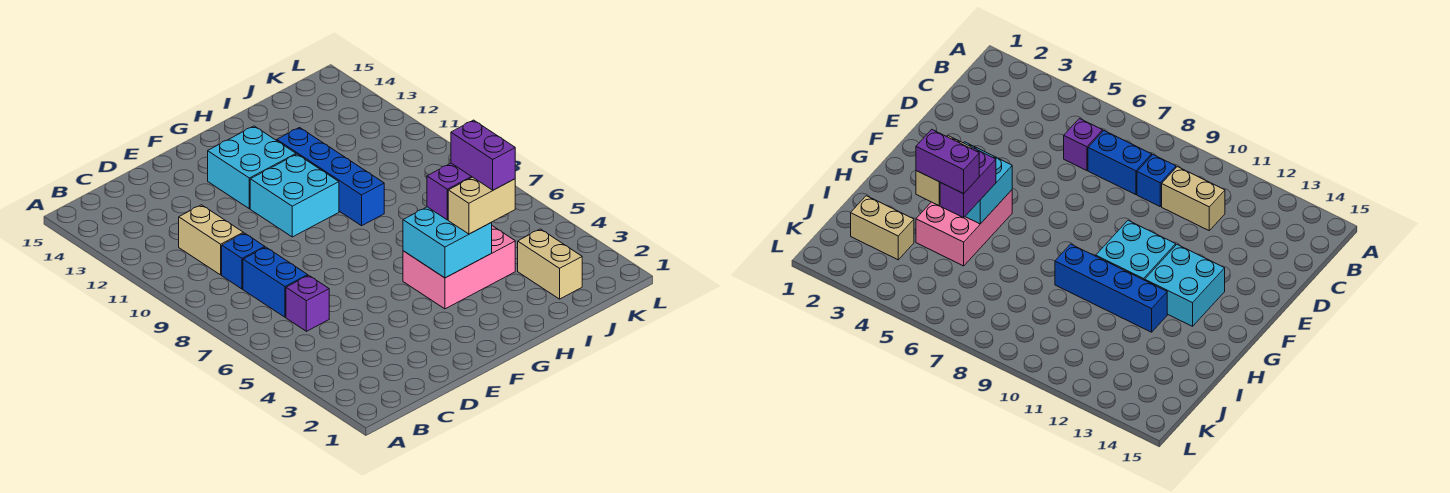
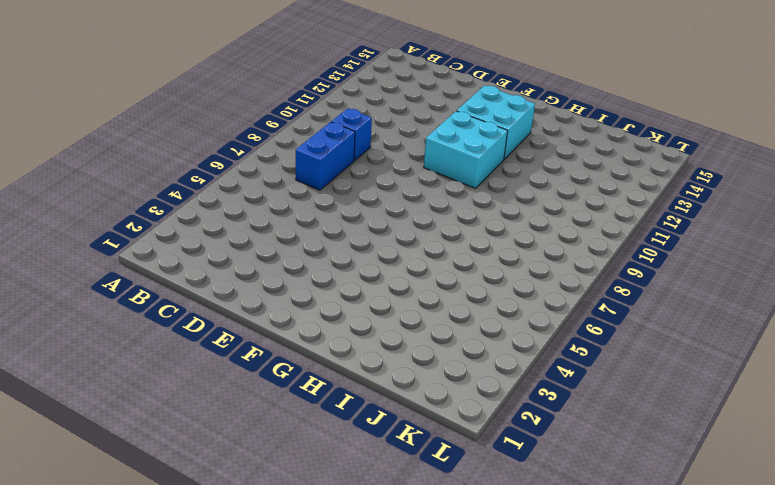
none -> purple 1x1 brick [286,275,329,331]
none -> tan 1x2 brick [179,205,243,275]
none -> pink 2x3 brick [403,226,515,309]

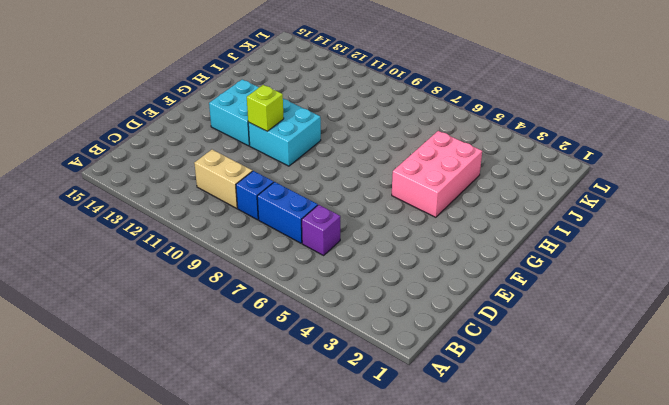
lime 1x1 brick [247,85,284,131] -> none
none -> blue 1x4 brick [277,128,384,226]
none -> tan 1x2 brick [518,229,582,299]
none -> cyan 2x2 brick [403,207,492,278]

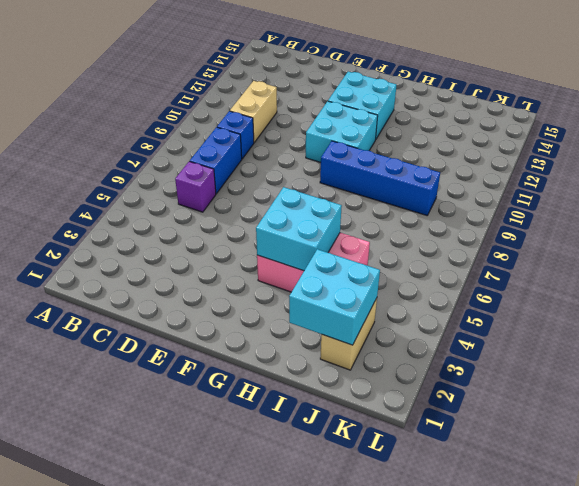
blue 1x4 brick [320,141,440,215] -> blue 1x4 brick turned to [277,128,384,226]
cyan 2x2 brick [289,249,380,345] -> none
none -> tan 1x2 brick [448,177,515,234]
none -> purple 1x2 brick [427,163,472,220]
none -> purple 1x2 brick [451,120,515,190]

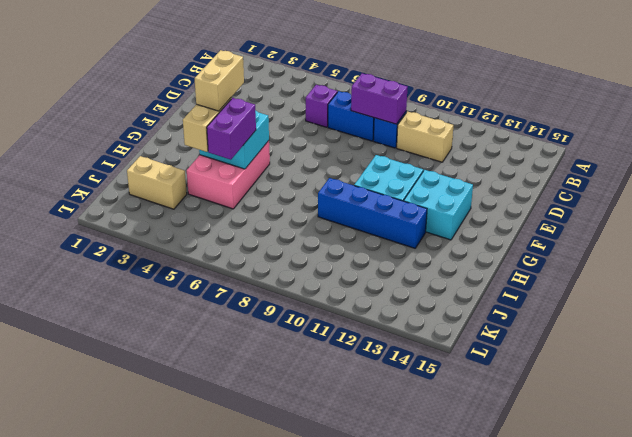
purple 1x2 brick [351,73,408,124] -> purple 1x2 brick moved to [451,120,515,190]
tan 1x2 brick [195,50,244,111] -> none

